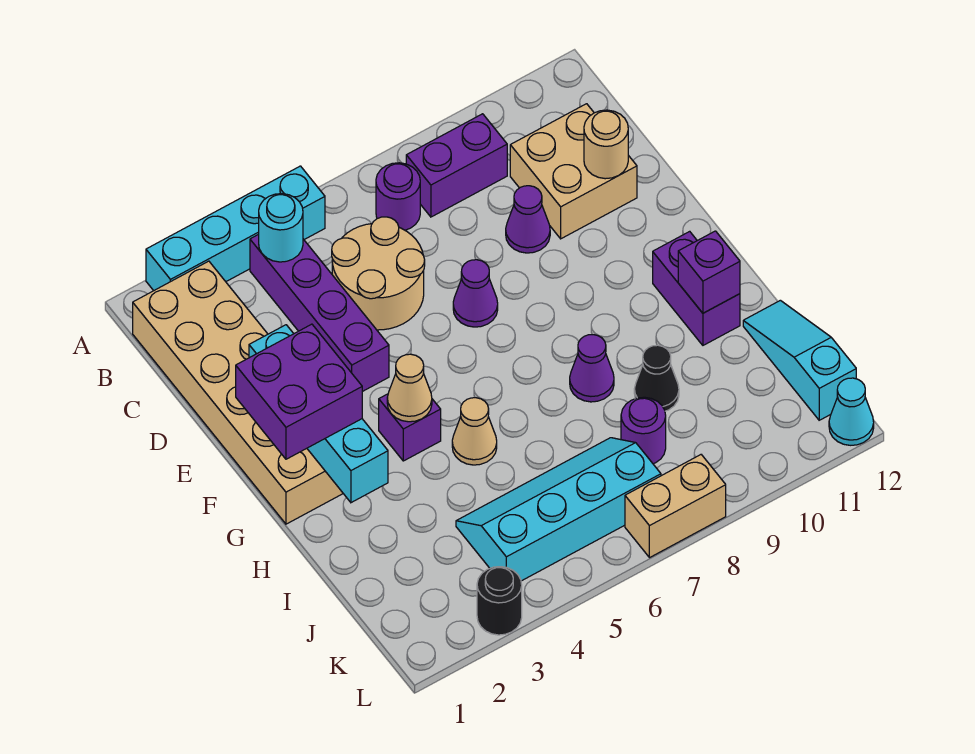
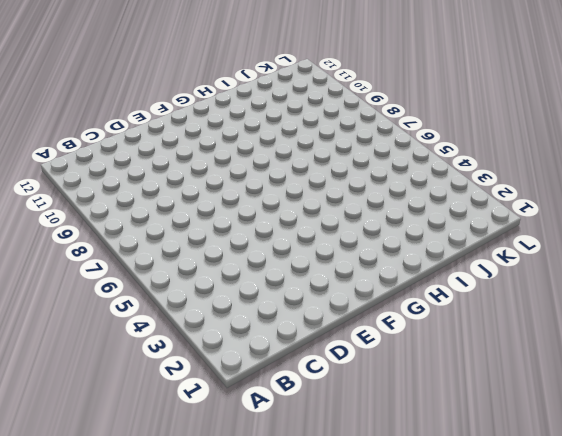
none -> cyan 1x4 brick [146,166,325,291]
none -> tan 2x6 brick [133,261,343,524]
none -> purple 1x4 brick [250,234,389,392]

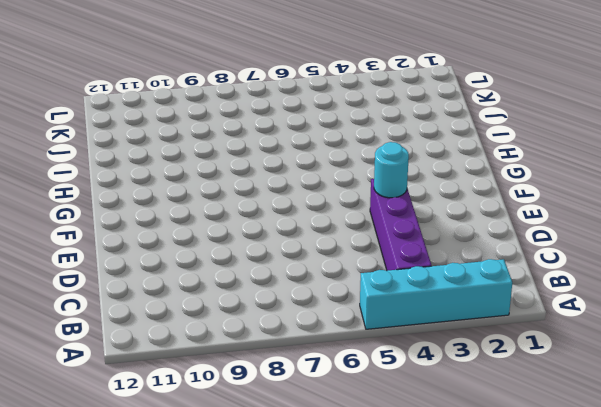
cyan 1x1 round brick [374,142,409,198] -> cyan 1x1 round brick moved to [259,194,303,262]
none -> tan 2x6 brick [133,261,343,524]
none -> purple 1x1 round brick [376,163,420,230]
none -> purple 1x2 brick [406,114,507,217]

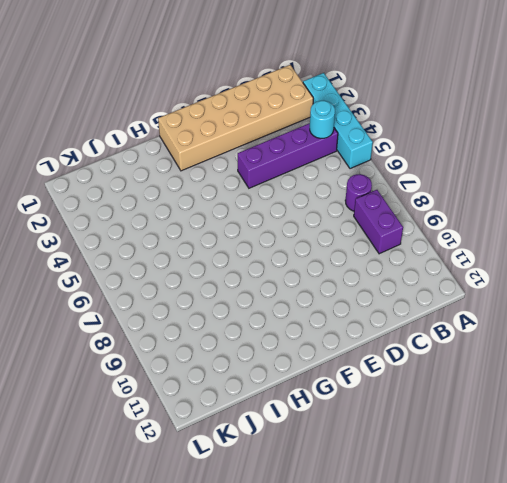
none -> tan 2x2 round brick [332,217,425,330]
none -> tan 2x2 brick [510,104,637,239]
none -> purple 1x1 cone [506,186,550,253]

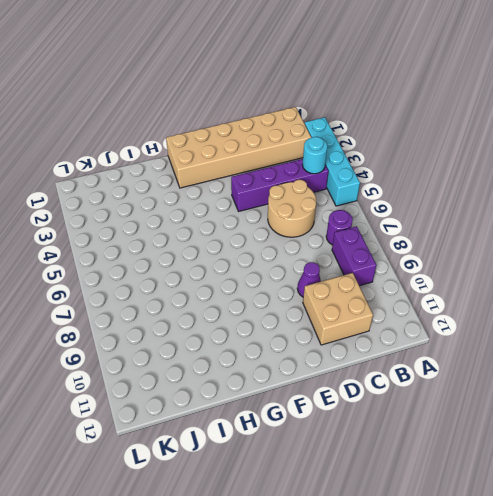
none -> purple 1x1 cone [453,260,498,327]
none -> purple 1x1 brick [379,394,441,461]
none -> purple 1x2 brick [653,231,740,345]

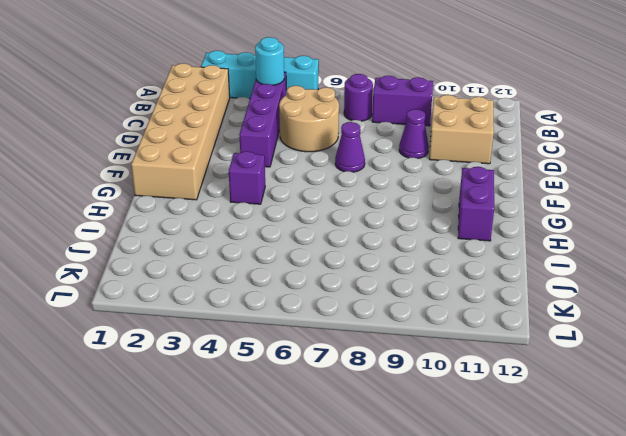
none -> tan 1x1 cone [452,398,497,465]
none -> purple 1x1 cone [570,335,614,402]
none -> black 1x1 cone [634,345,679,411]

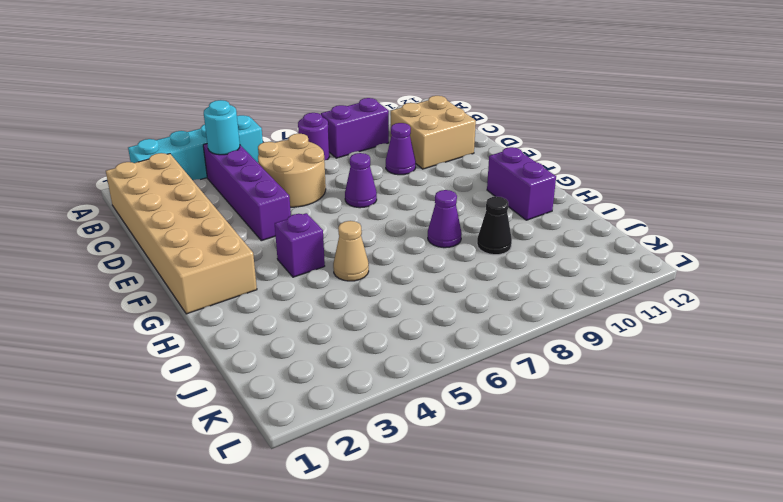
none -> cyan 1x3 slope [743,300,856,420]
none -> cyan 2x4 slope [456,438,661,581]
none -> purple 1x1 round brick [621,397,666,464]

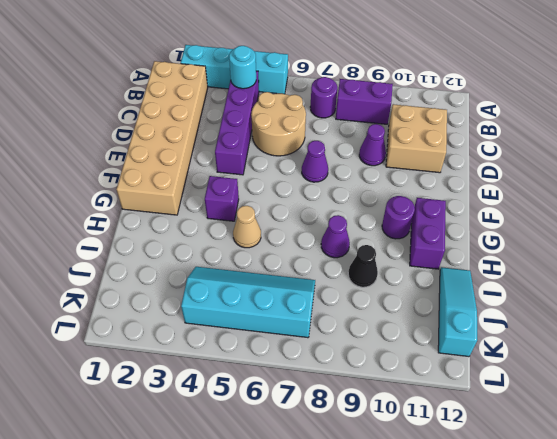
purple 1x1 round brick [382,196,415,239] -> purple 1x1 round brick moved to [621,397,666,464]
none -> black 1x1 round brick [477,567,522,635]
none -> tan 1x2 brick [625,455,726,558]
none -> cyan 1x1 cone [829,378,874,445]

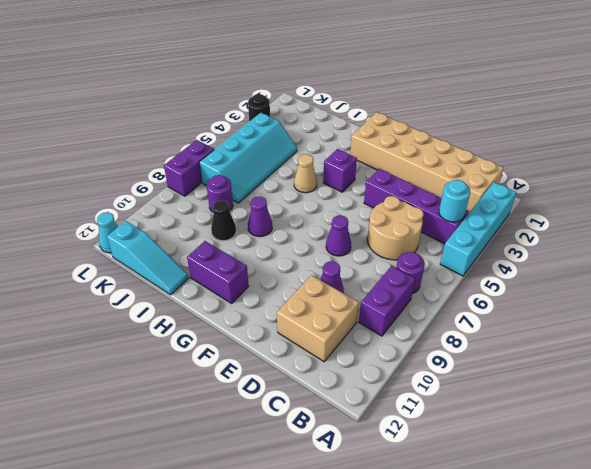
purple 1x2 brick [164,140,214,196] -> tan 1x2 brick [625,455,726,558]
none -> tan 1x1 round brick [584,110,628,179]
none -> cyan 1x4 brick [249,325,388,503]
none -> tan 1x1 cone [387,354,432,422]

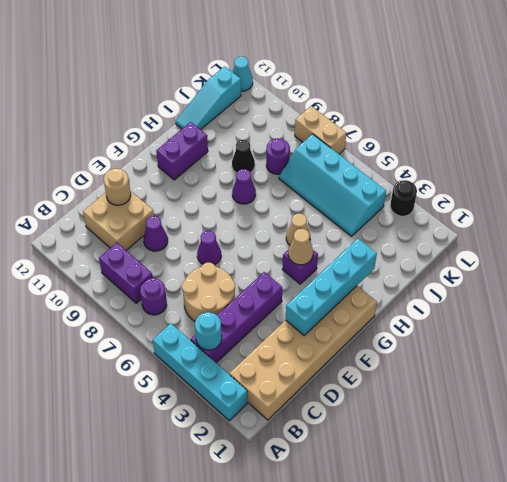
none -> purple 1x1 brick [678,231,740,313]
none -> purple 2x2 brick [236,324,362,459]

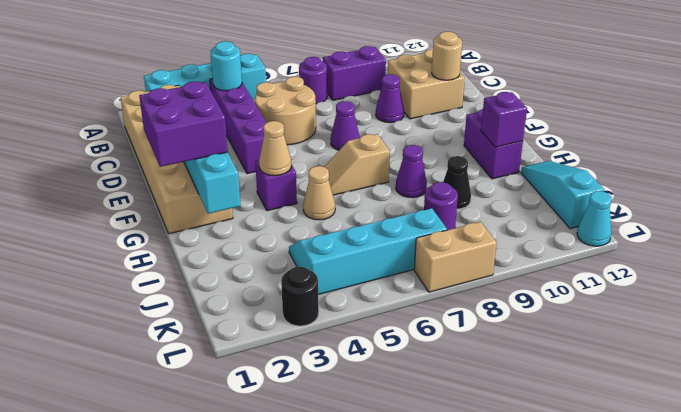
tan 1x2 slope [324,134,390,195] -> none

